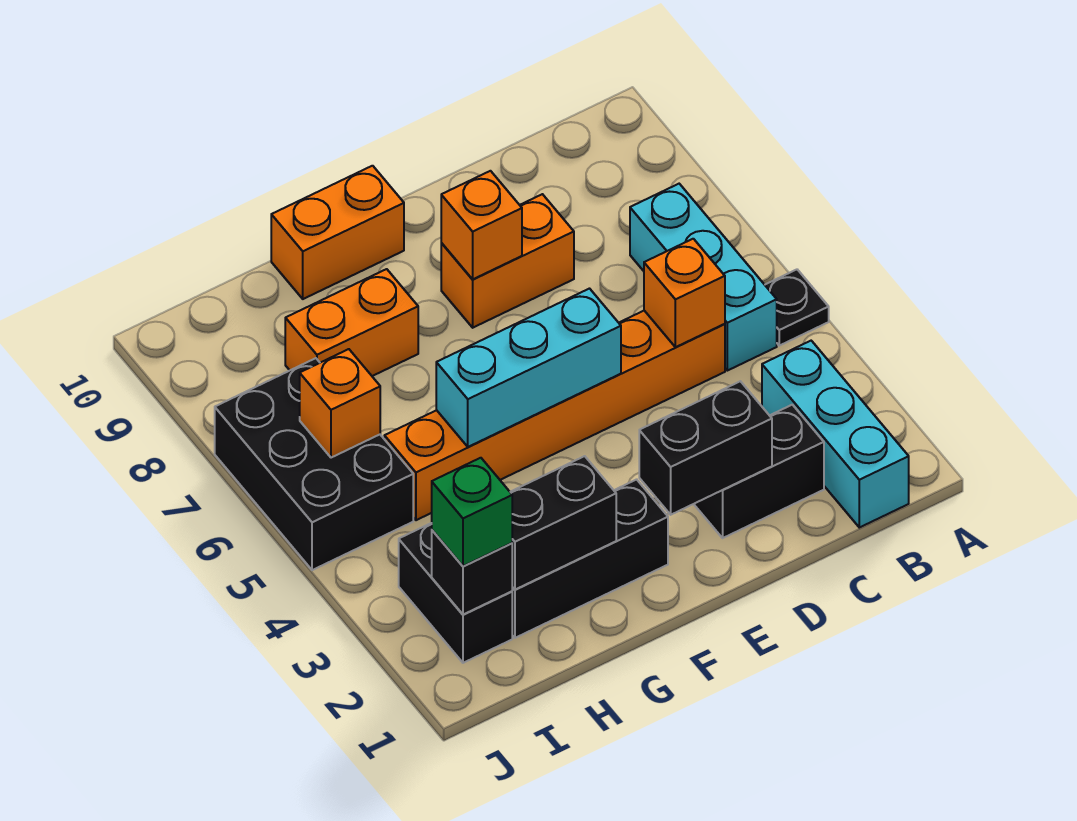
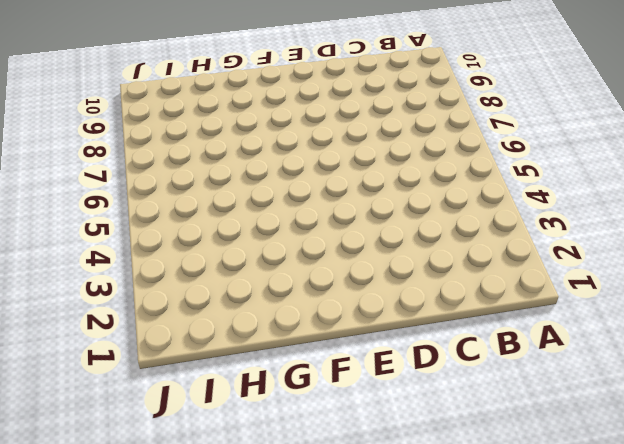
none -> black 1x1 plate [765,270,829,346]
none -> cyan 1x3 brick [762,341,909,528]
none -> cyan 1x3 brick [630,184,777,371]

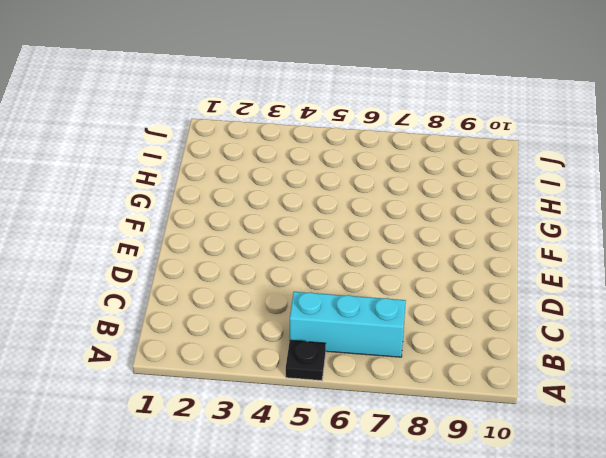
none -> cyan 1x3 brick [762,341,909,528]
none -> black 1x2 brick [694,405,824,538]
none -> orange 1x6 brick [384,311,725,520]

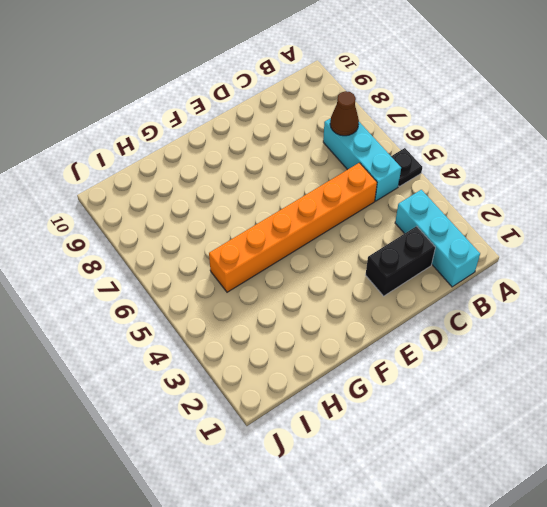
brown 1x1 cone [330,91,359,136] -> none
none -> orange 1x2 brick [441,194,574,328]
none -> black 1x3 brick [512,479,668,638]
none -> orange 1x2 brick [271,166,404,299]

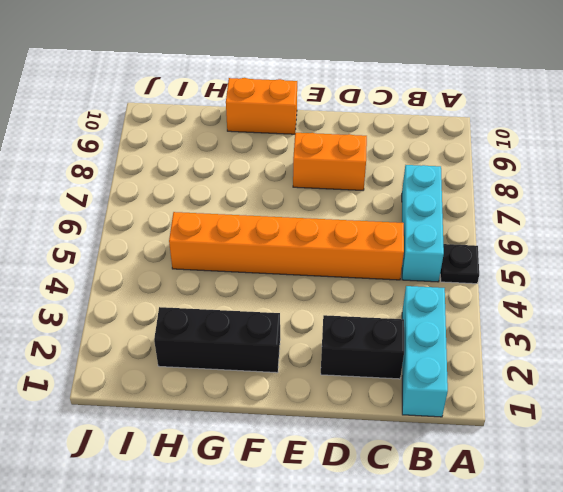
none -> orange 1x2 brick [285,269,418,376]
none -> black 1x2 brick [399,523,512,663]
none -> black 2x3 brick [215,358,413,570]

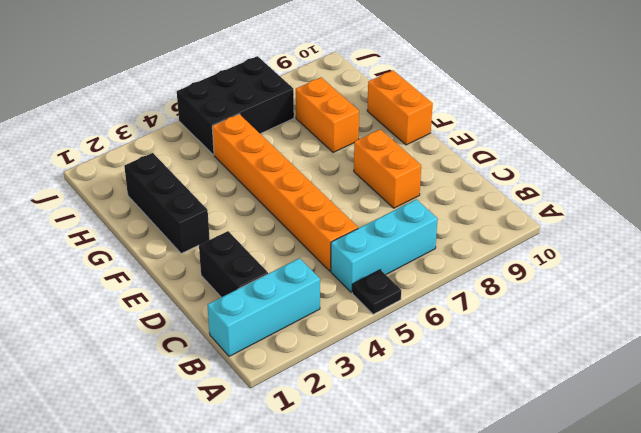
none -> black 1x2 brick [399,523,512,663]
none -> orange 1x1 brick [644,239,725,347]
none -> black 1x2 brick [639,381,772,515]

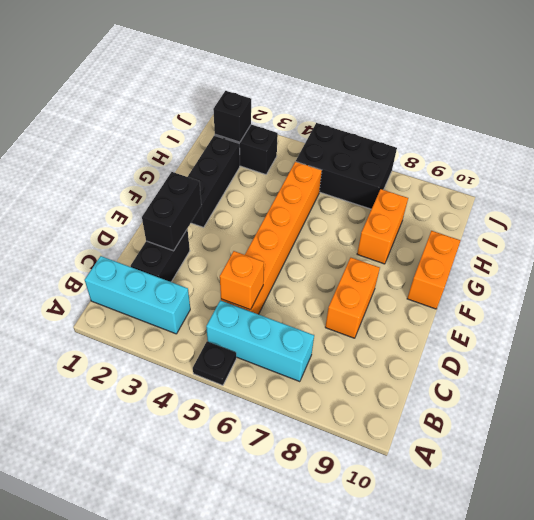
none -> cyan 1x3 brick [436,289,621,447]
none -> orange 1x1 brick [441,171,522,279]
none -> black 1x2 brick [510,456,616,590]

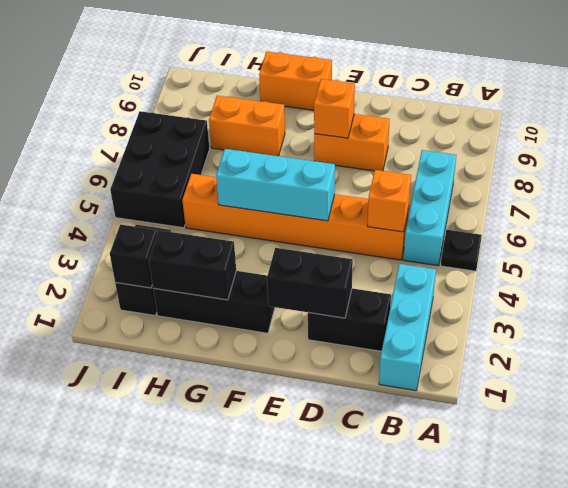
none -> orange 1x1 brick [300,349,380,458]
none -> green 1x1 brick [432,458,512,566]

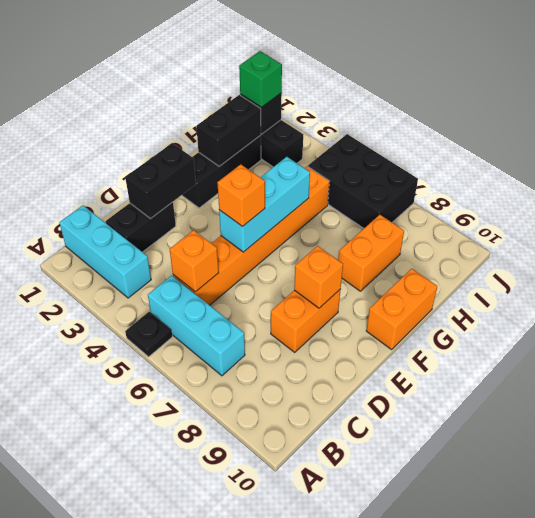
orange 1x1 brick [217,164,265,227] -> orange 1x1 brick moved to [300,349,380,458]

